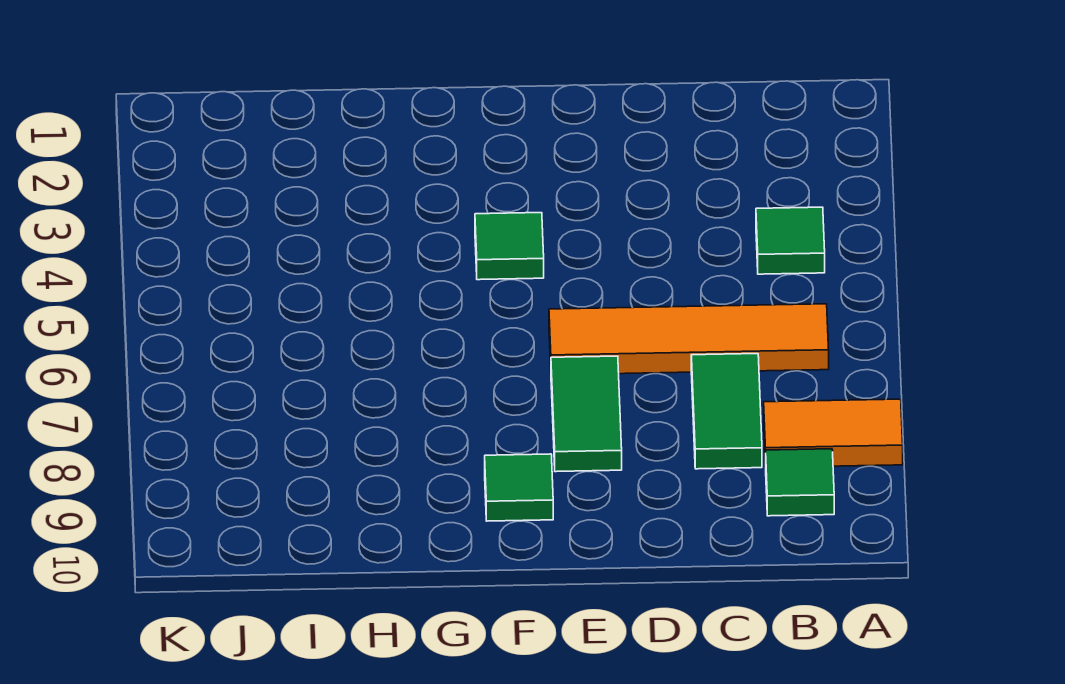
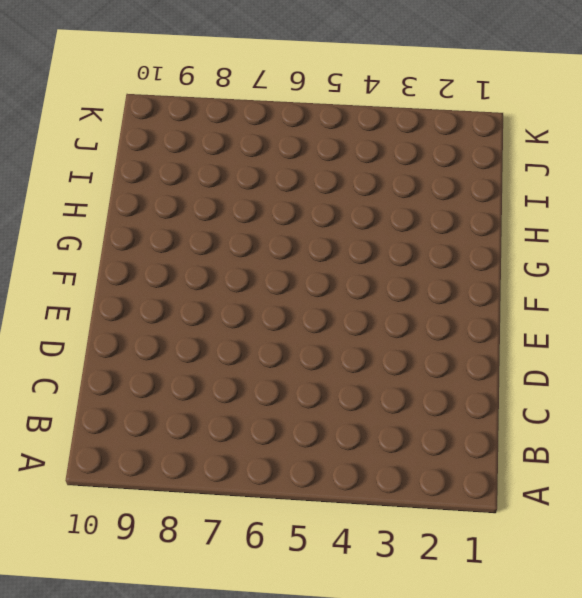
none -> orange 1x2 tile [764,399,903,467]
none -> green 1x1 tile [756,207,825,274]

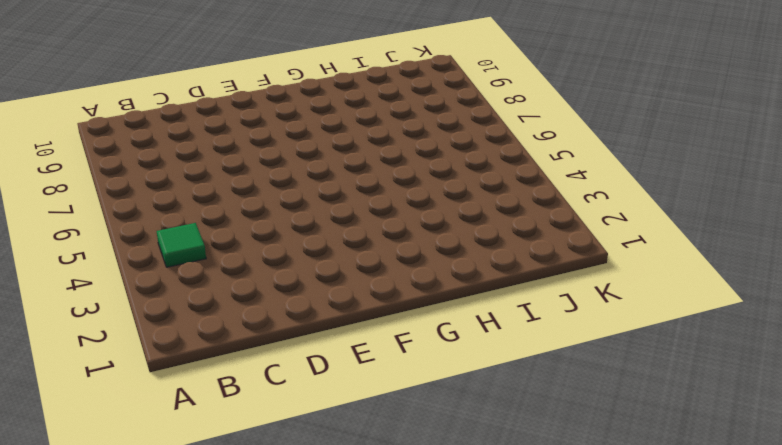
none -> orange 1x2 tile [764,399,903,467]
none -> orange 1x4 tile [549,304,829,374]

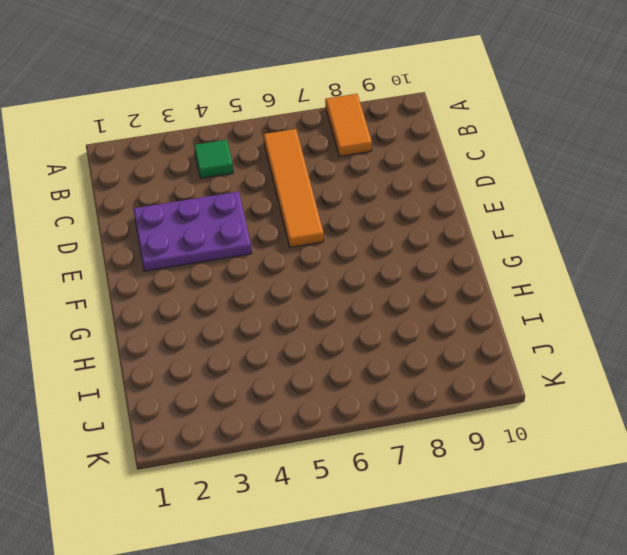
purple 2x3 plate [133,192,252,271] -> none
none -> green 1x1 tile [766,449,834,516]
none -> green 1x2 tile [691,354,762,469]

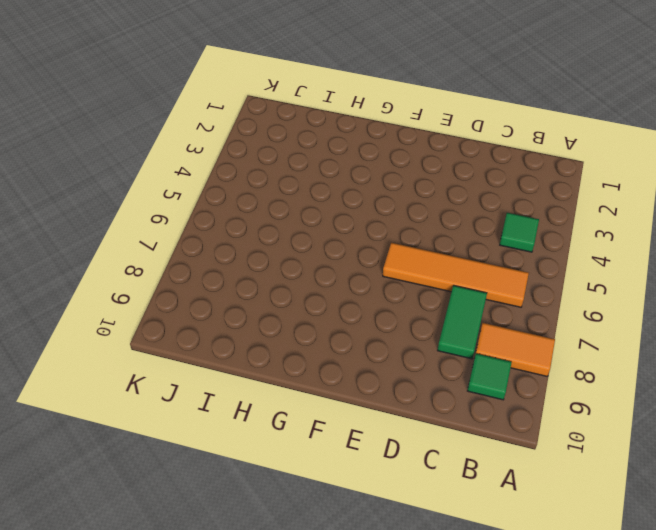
none -> green 1x2 tile [551,356,622,472]
none -> green 1x1 tile [475,213,544,280]

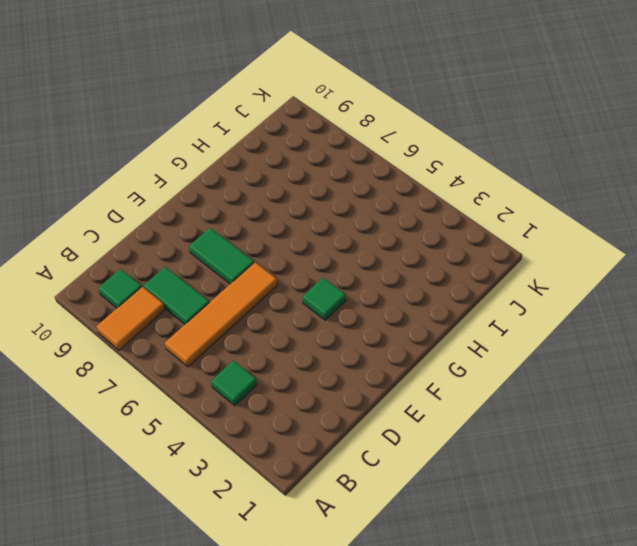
none -> green 1x1 tile [485,454,553,521]

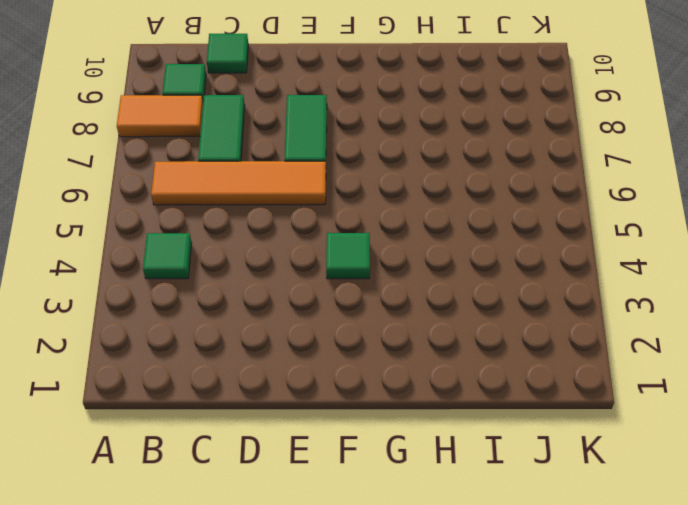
green 1x1 tile [207,34,248,73] -> green 1x1 tile moved to [485,454,553,521]

